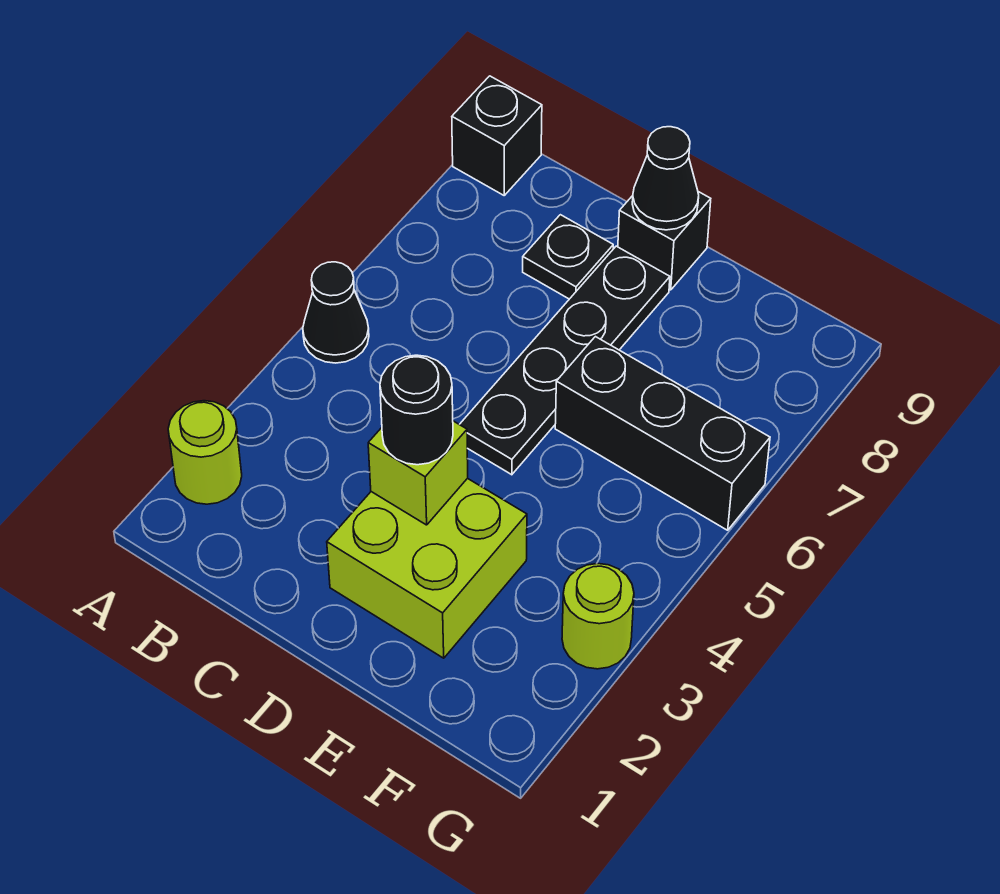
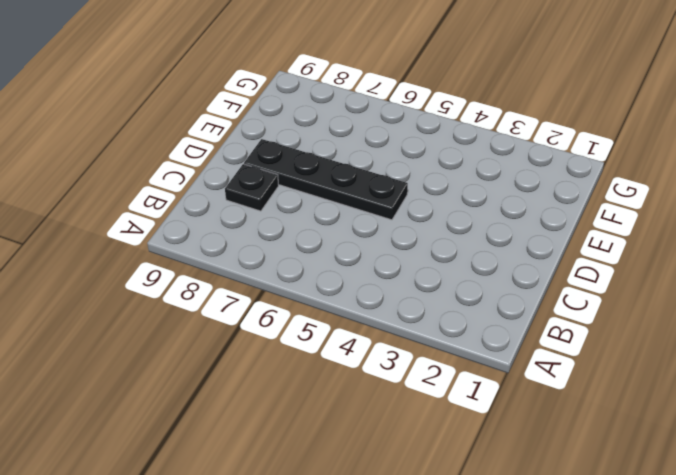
none -> lime 1x1 round brick [168,401,242,504]
none -> black 1x1 cone [303,262,369,363]
none -> black 1x1 brick [452,76,542,195]

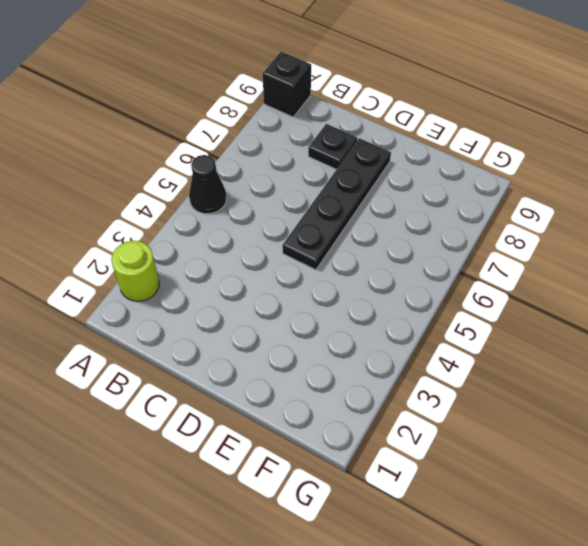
none -> lime 2x2 brick [327,478,527,658]
none -> black 1x1 brick [618,192,711,290]
none -> black 1x3 brick [555,337,770,530]

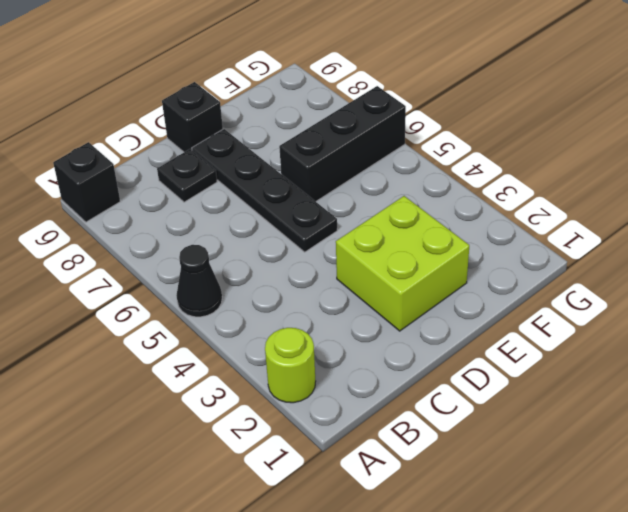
none -> lime 1x1 round brick [562,564,634,669]
none -> lime 1x1 brick [368,421,468,525]
none -> black 1x1 cone [632,127,699,230]

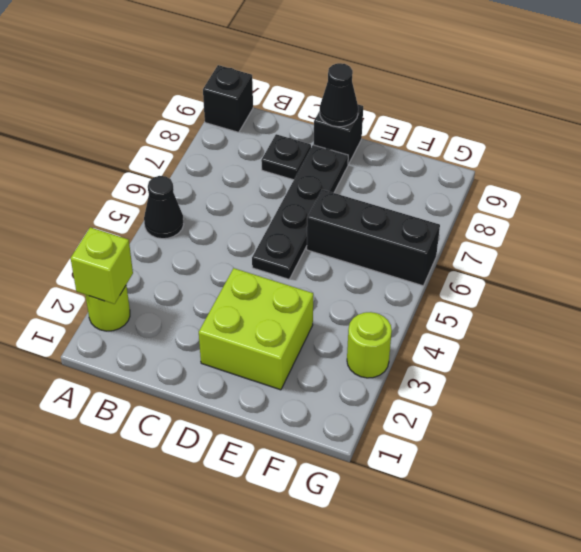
lime 1x1 brick [71,227,133,304] -> lime 1x1 brick moved to [368,421,468,525]
none -> black 1x1 round brick [380,355,453,465]

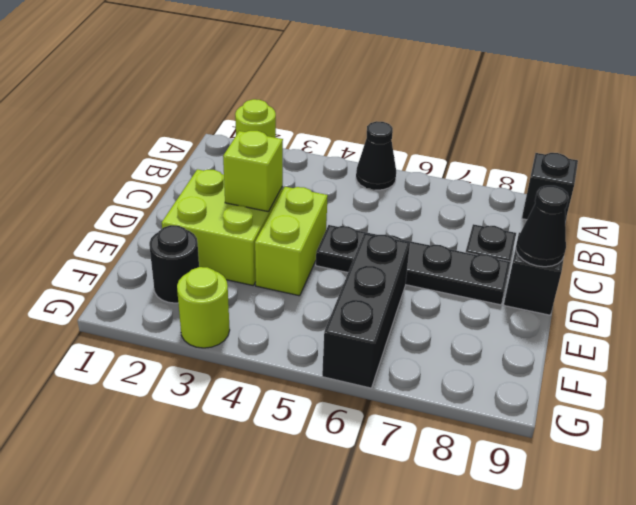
lime 1x2 brick [255,187,328,296] -> none
black 1x1 round brick [149,225,199,303] -> black 1x1 round brick moved to [380,355,453,465]

